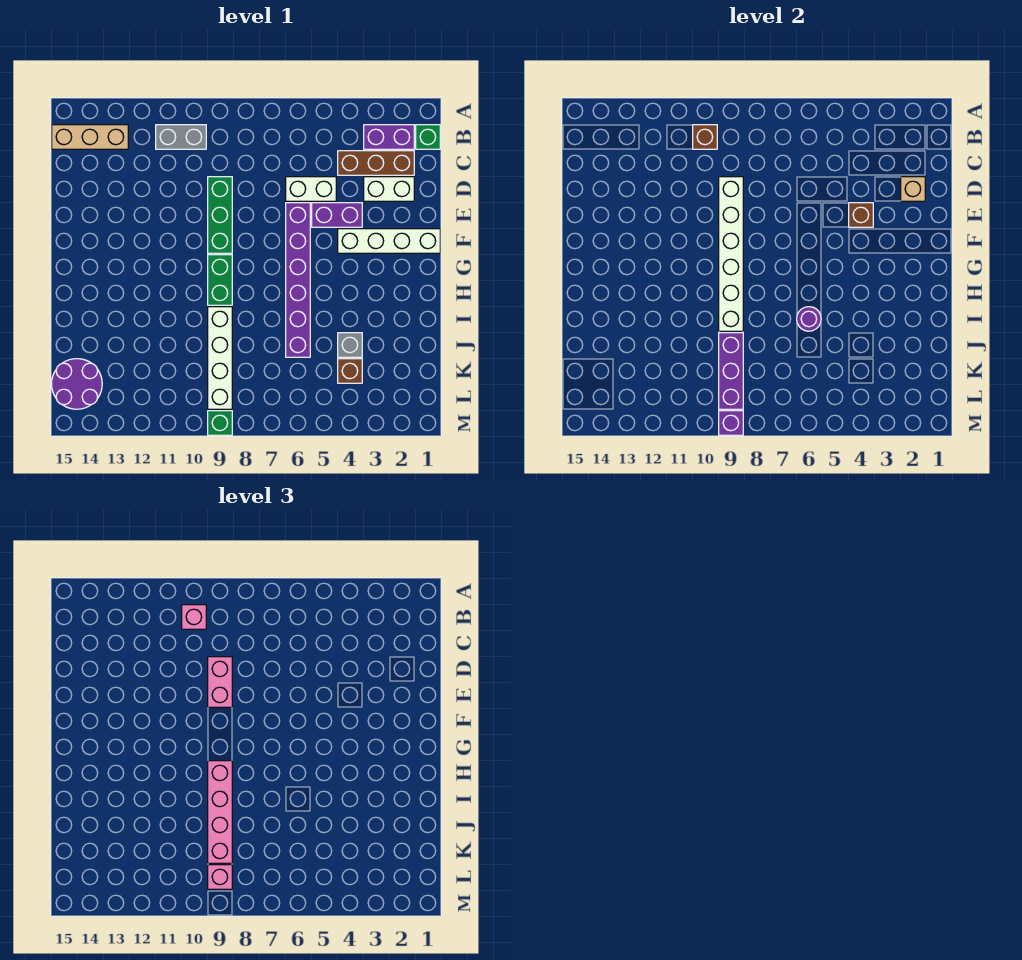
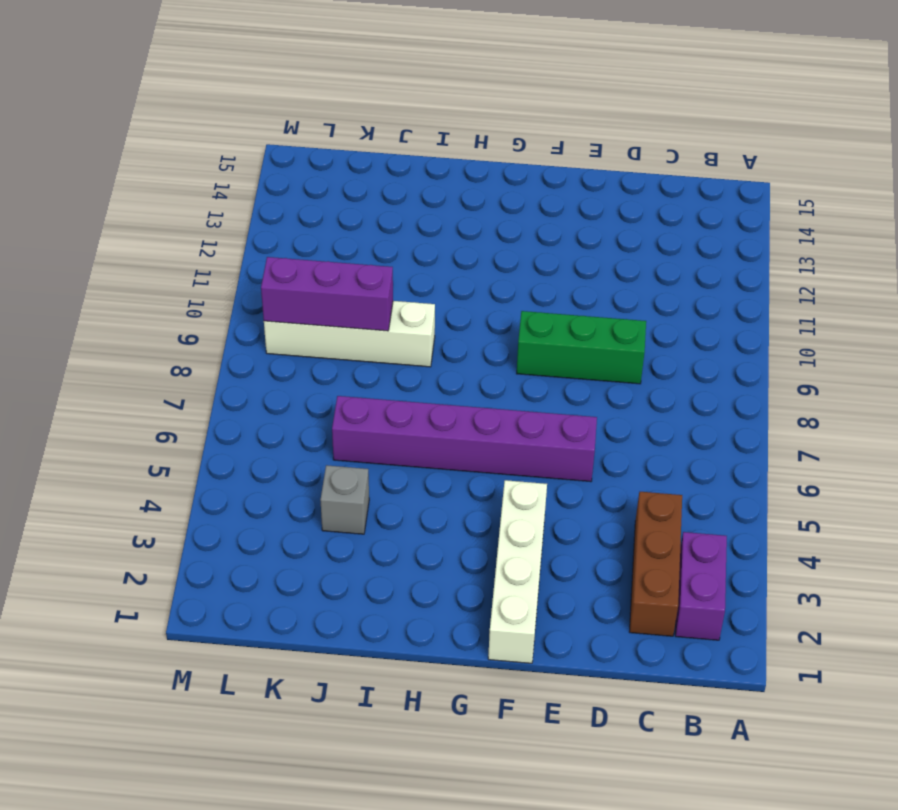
none -> green 1x1 brick [416,125,440,149]
none -> grey 1x2 brick [156,125,206,149]
none -> tan 1x3 brick [52,125,128,149]

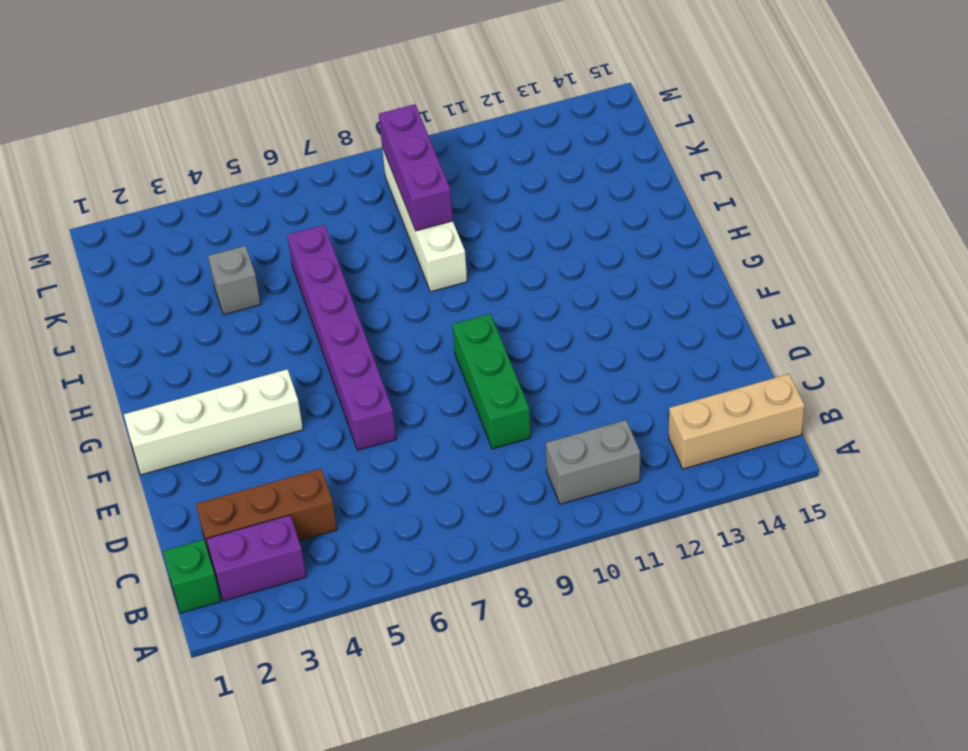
none -> white 1x2 brick [364,177,414,201]
none -> white 1x2 brick [286,177,336,201]
none -> purple 1x2 brick [312,203,362,227]

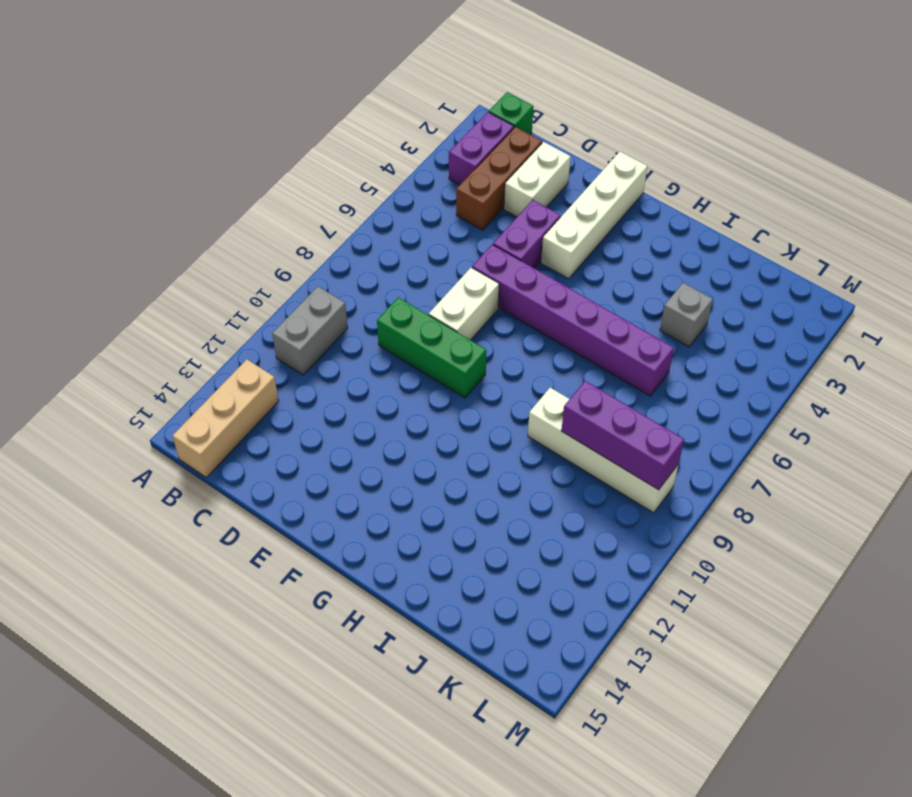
white 1x2 brick [429,268,499,340] -> white 1x2 brick moved to [286,177,336,201]
none -> green 1x2 brick [208,255,232,305]
none -> brown 1x1 brick [338,359,362,383]
none -> purple 2x2 round brick [52,359,102,409]

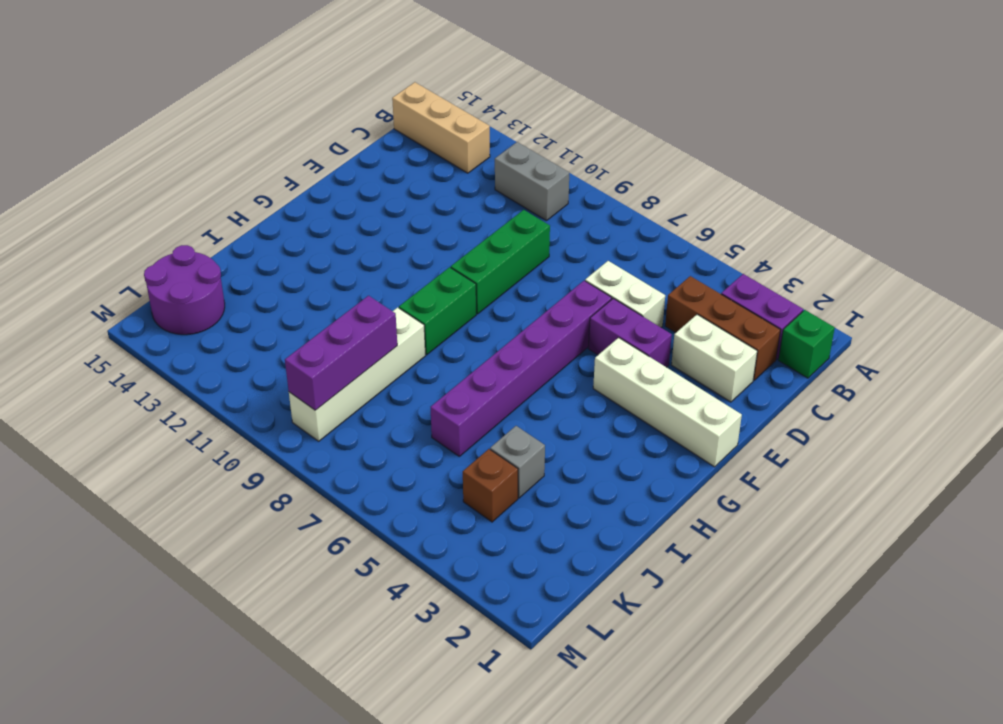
none -> green 1x1 brick [208,411,232,435]
none -> brown 1x1 brick [693,125,717,149]
none -> tan 1x1 brick [901,177,925,201]

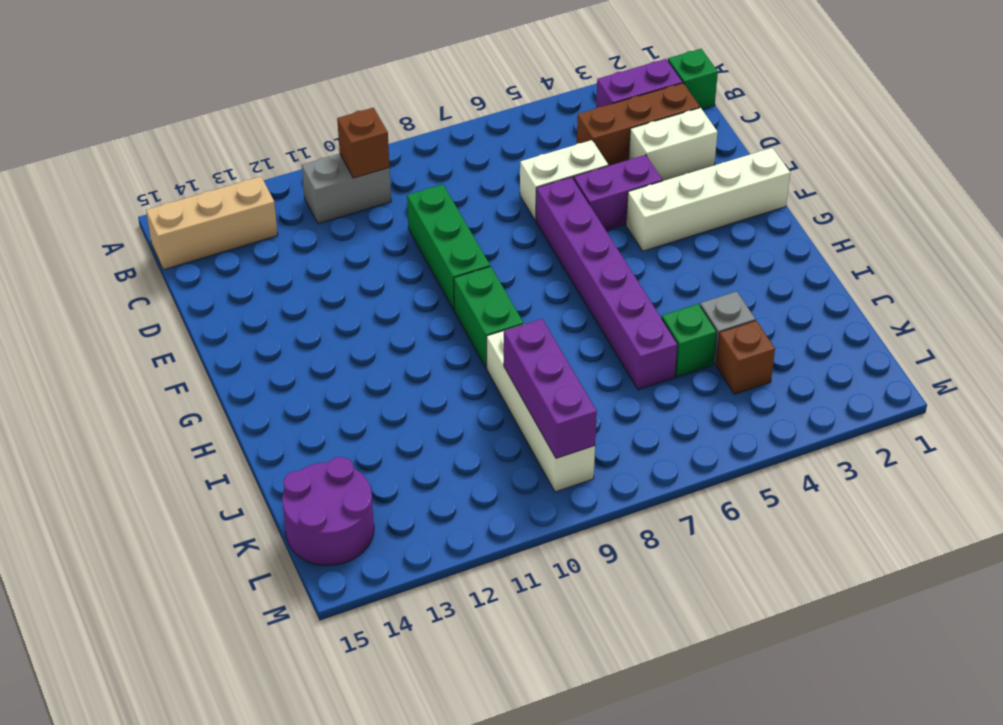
green 1x1 brick [662,304,717,377] -> green 1x1 brick moved to [208,411,232,435]
none -> tan 1x1 brick [901,177,925,201]
none -> white 1x6 brick [719,177,743,331]
none -> brown 1x1 brick [849,203,873,227]

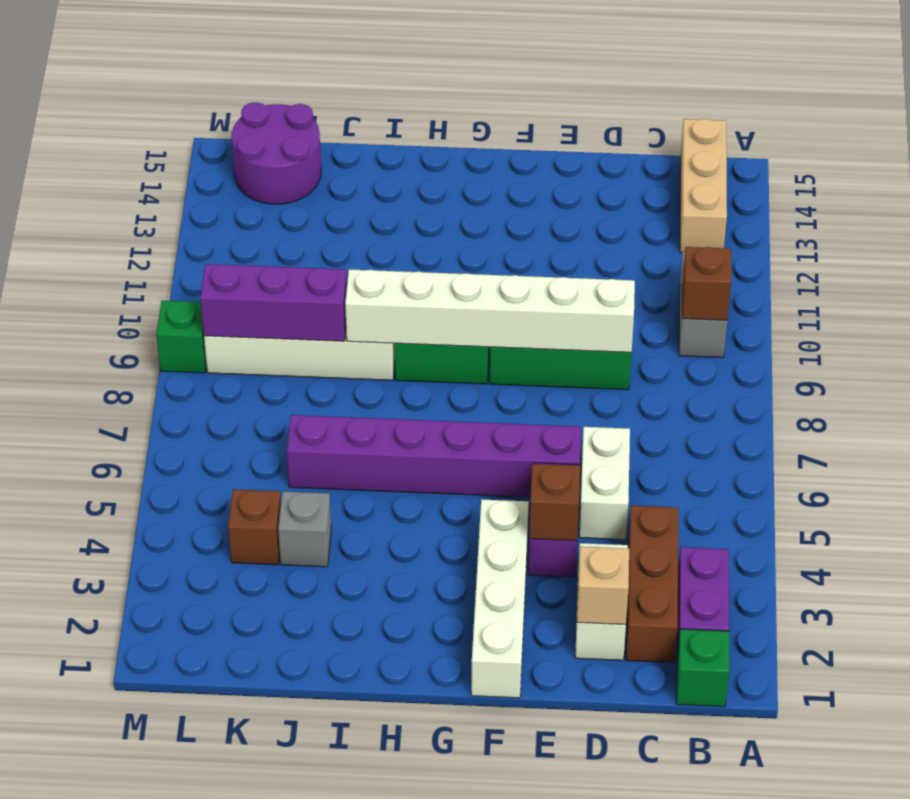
none -> purple 1x1 round brick [797,307,821,331]
none -> purple 1x1 brick [719,411,743,435]
none -> pink 1x1 brick [182,605,206,629]

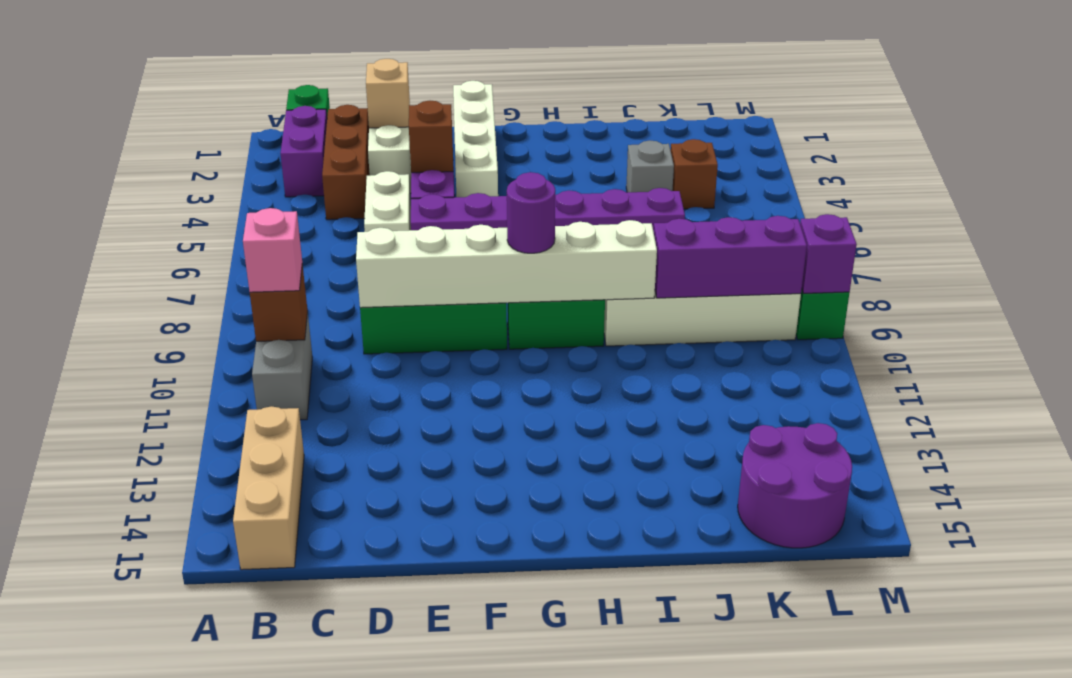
purple 1x1 round brick [507,172,555,253] -> purple 1x1 round brick moved to [797,307,821,331]
none -> pink 1x2 brick [208,657,232,707]
none -> pink 1x4 brick [208,761,232,863]
none -> pink 1x1 brick [208,865,232,889]

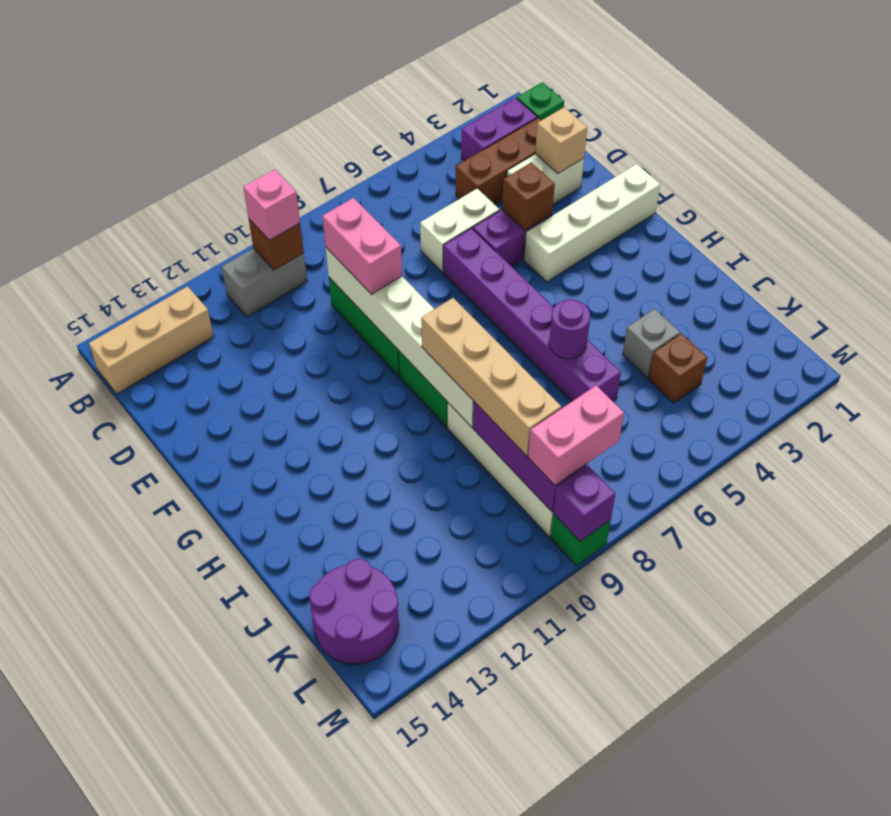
tan 1x4 brick [421,298,561,456] -> pink 1x4 brick [208,761,232,863]
pink 1x2 brick [528,385,624,485] -> pink 1x1 brick [208,865,232,889]

